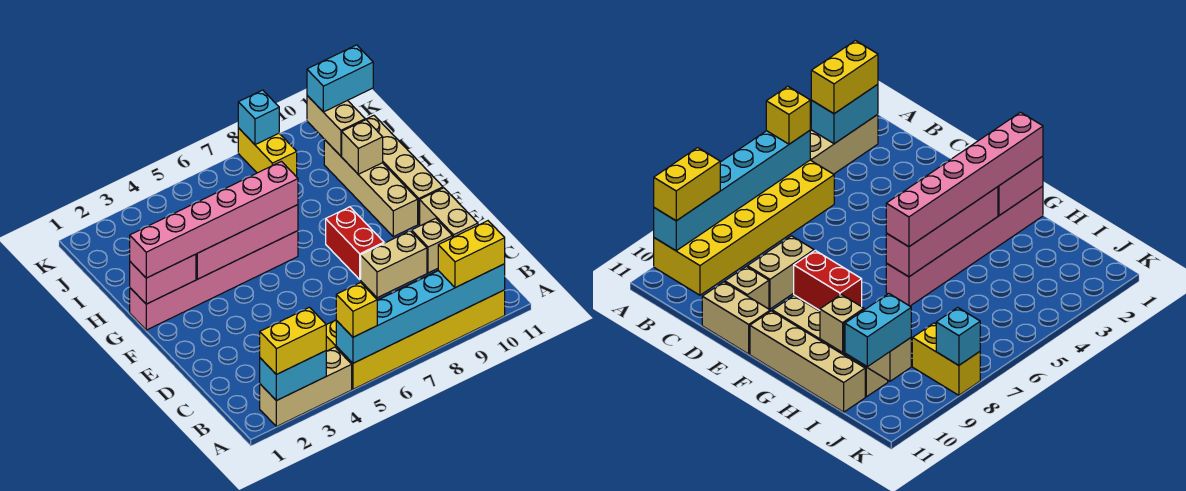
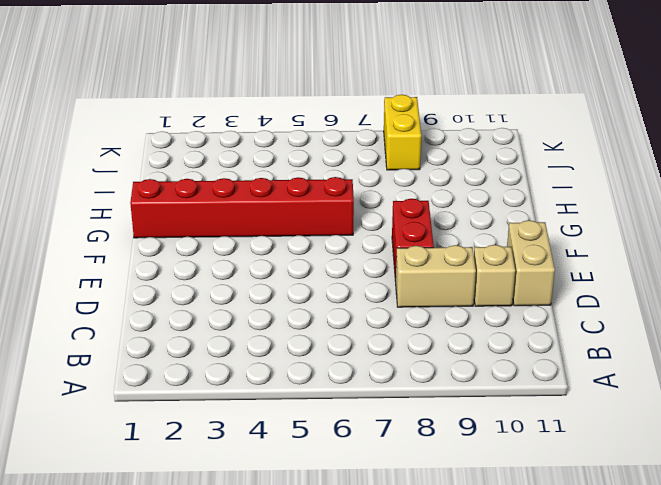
red 1x6 brick [130,177,354,238] -> pink 1x6 brick [130,231,298,330]
none -> tan 1x3 brick [260,347,352,427]
none -> yellow 2x6 brick [326,272,505,389]
none -> tan 1x4 brick [324,140,418,237]

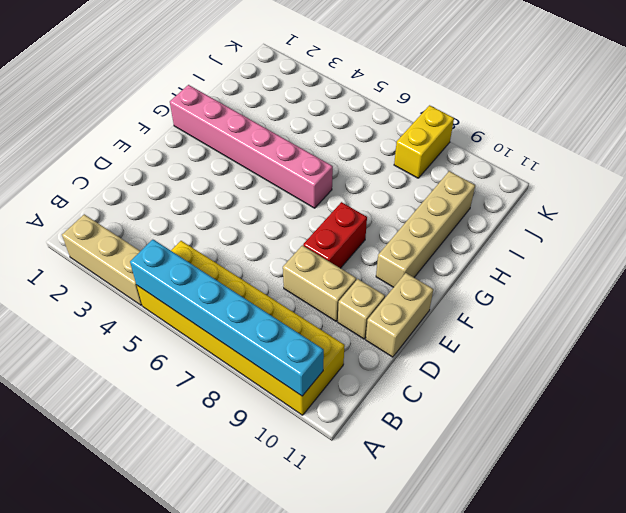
none -> tan 1x4 brick [366,115,443,224]
none -> cyan 1x2 brick [260,351,326,401]
none -> pink 1x2 brick [130,254,196,304]

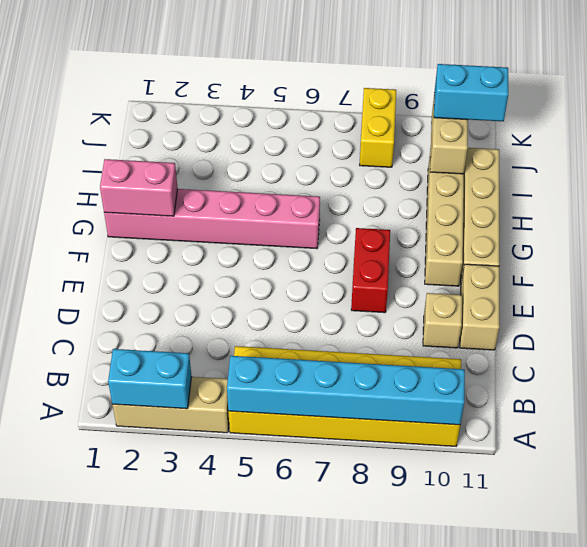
none -> tan 1x2 brick [361,231,427,298]
none -> pink 1x4 brick [196,205,298,279]
none -> tan 1x1 brick [342,120,383,174]

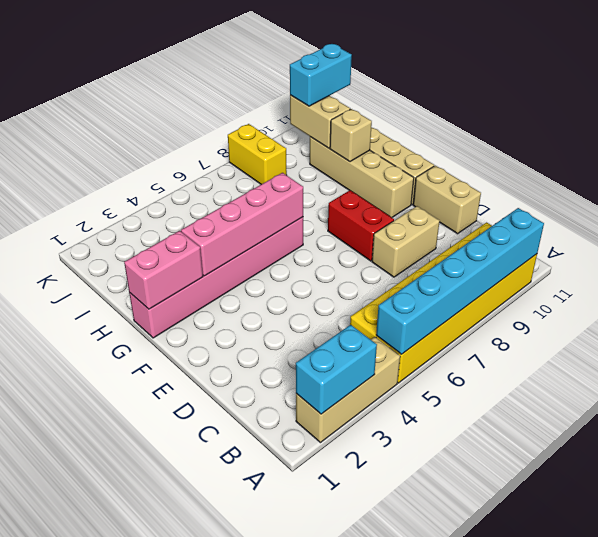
none -> tan 1x1 brick [412,218,452,273]
none -> cyan 1x1 brick [238,90,279,145]
none -> yellow 1x2 brick [260,307,326,375]

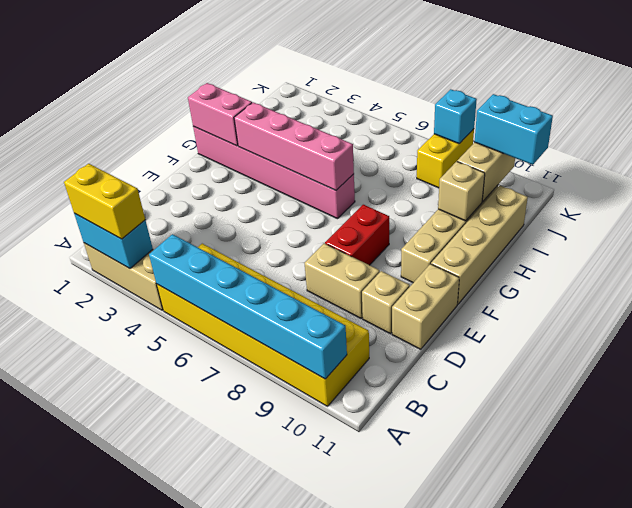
none -> yellow 1x1 brick [336,283,377,337]
none -> yellow 1x2 brick [438,221,505,288]
none -> pink 1x6 brick [130,161,298,278]

